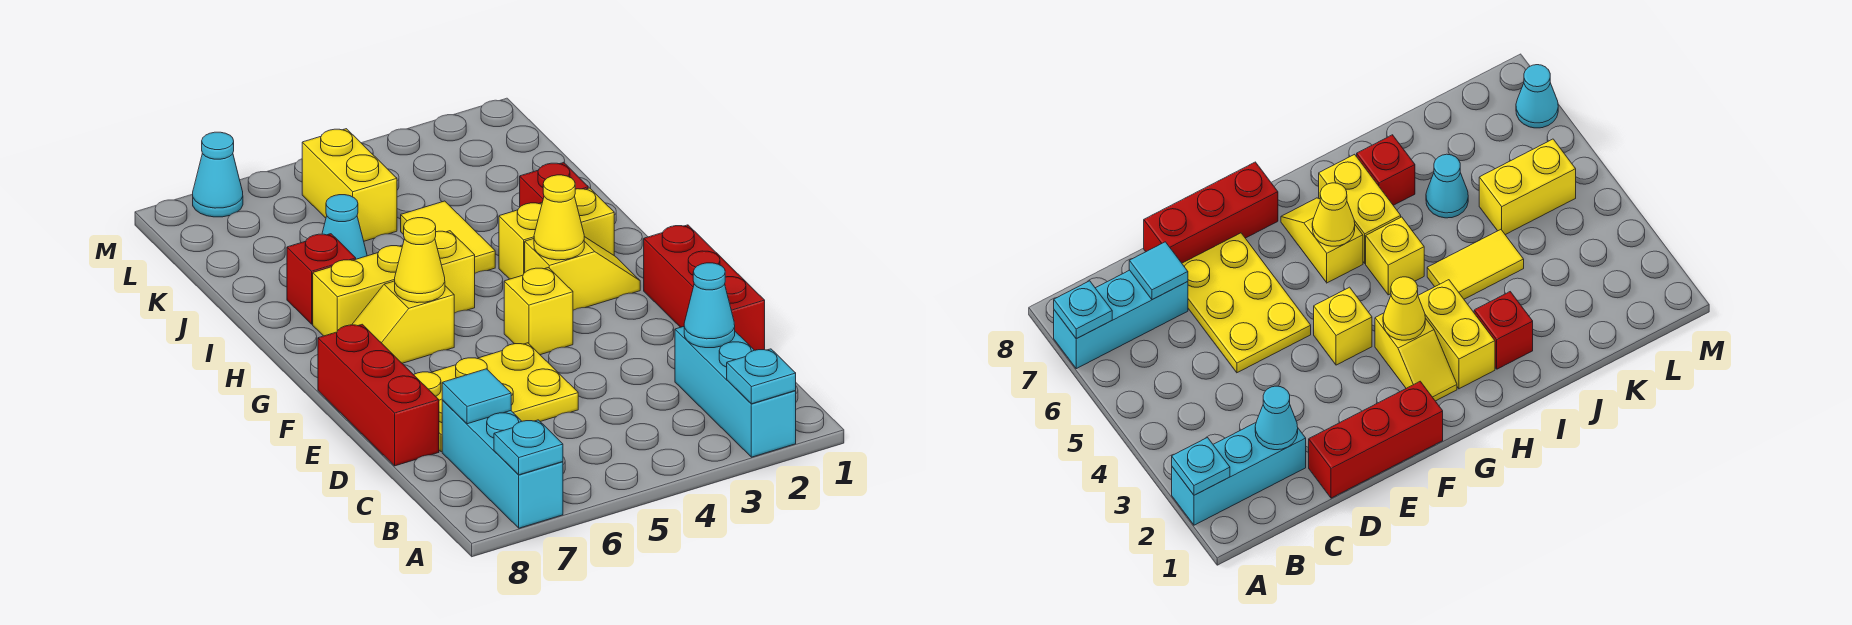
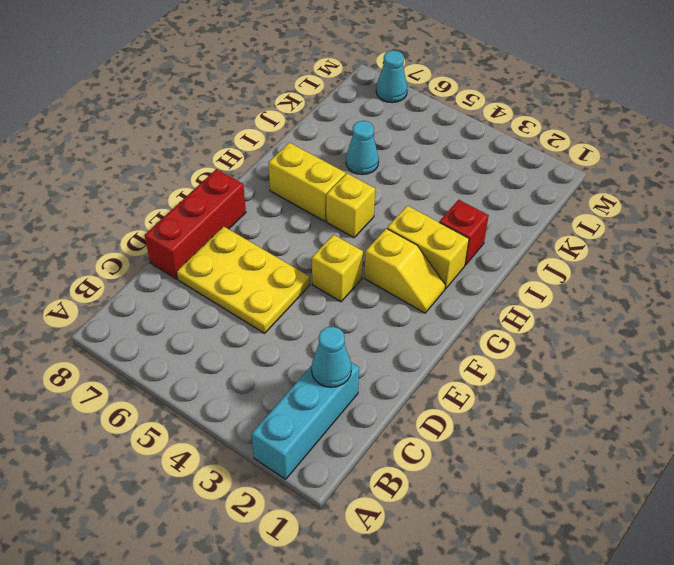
none -> cyan 1x3 brick [442,400,563,528]
none -> red 1x3 brick [644,225,765,350]
none -> yellow 1x2 slope [352,281,454,363]

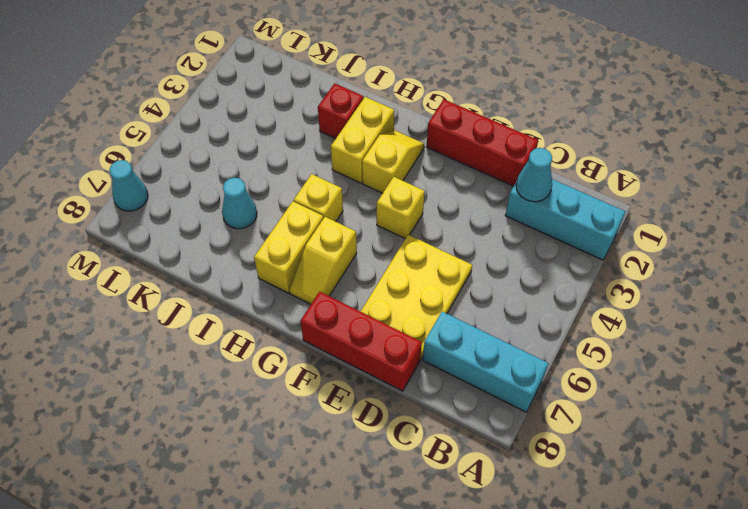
none -> yellow 1x2 tile [401,201,495,273]
none -> red 1x1 brick [287,234,356,324]
none -> yellow 1x2 brick [302,129,397,241]

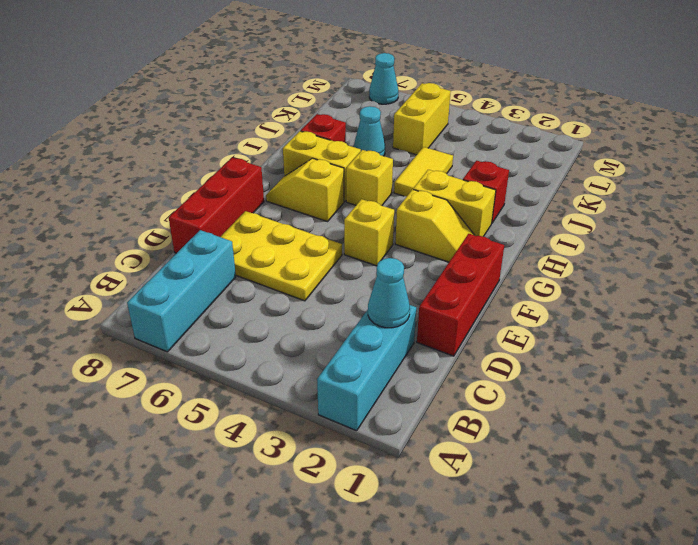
none -> cyan 1x1 plate [727,349,796,404]
none -> cyan 1x1 plate [494,420,563,475]
none -> cyan 1x1 tile [442,369,511,424]

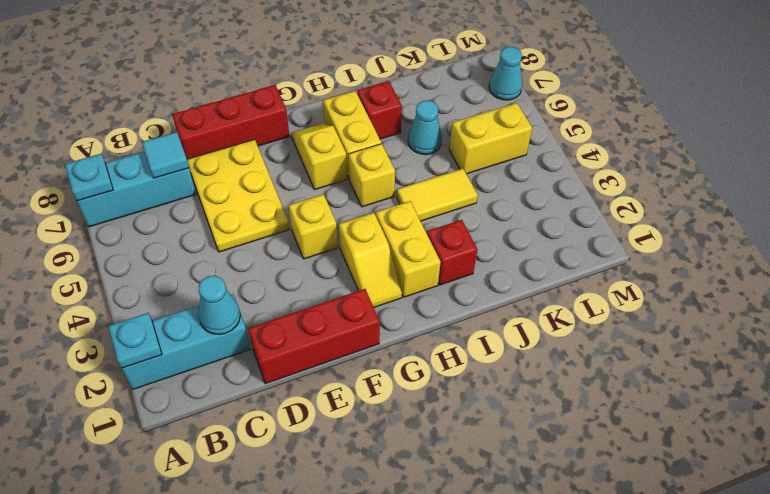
none -> yellow 1x1 cone [534,175,584,260]
none -> yellow 1x1 cone [395,218,445,303]

